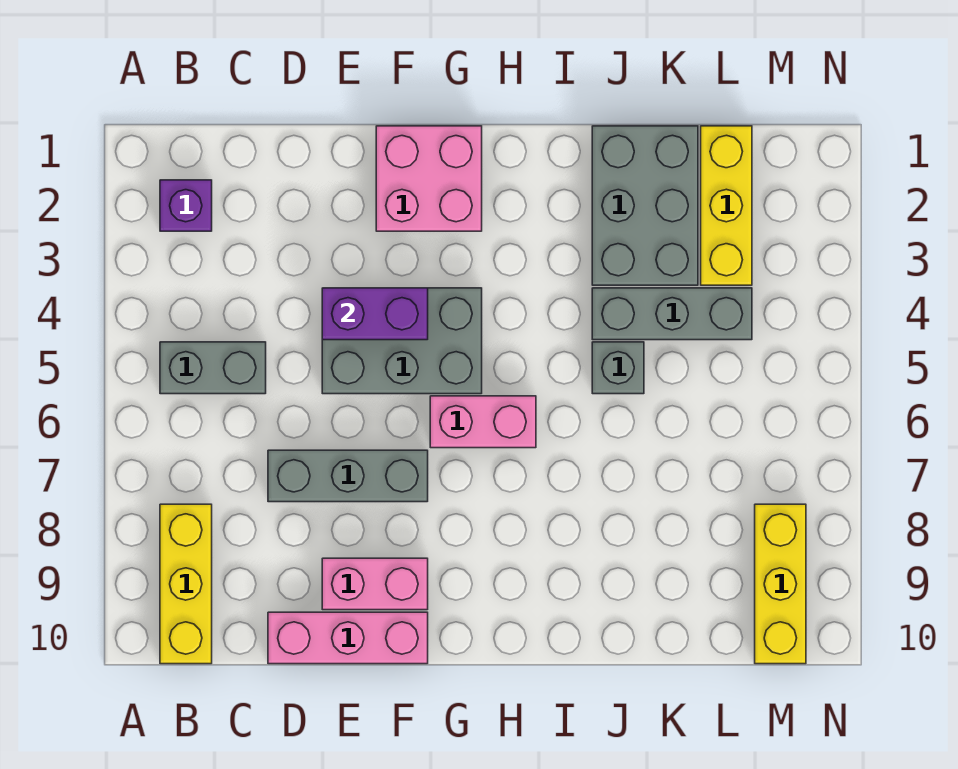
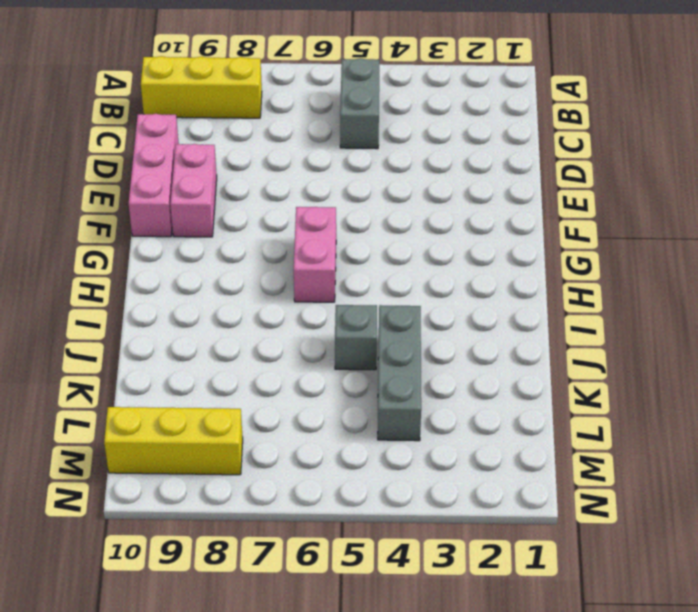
none -> purple 1x1 brick [160,180,212,231]
none -> grey 1x3 brick [268,450,428,502]
none -> grey 2x3 brick [322,288,482,394]

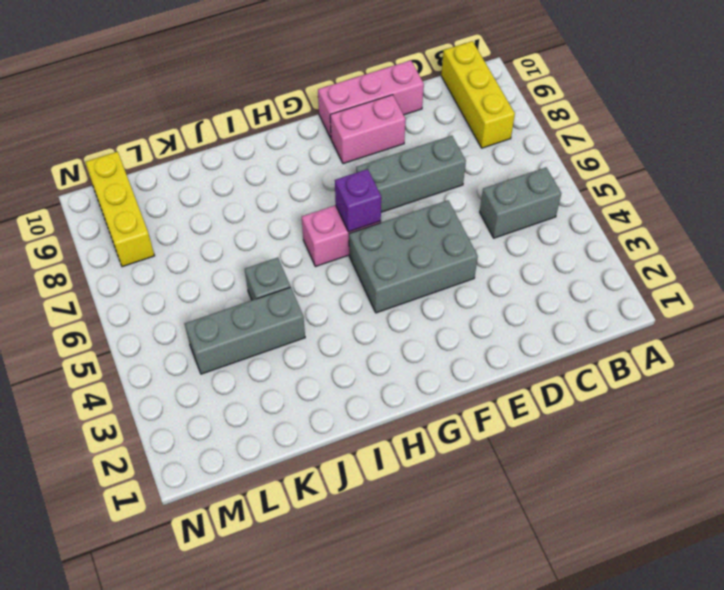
purple 1x1 brick [335,169,381,232] -> purple 1x1 brick moved to [160,180,212,231]
none -> pink 2x2 brick [376,126,482,231]
none -> grey 2x3 brick [592,126,698,285]
none -> yellow 1x3 brick [701,126,752,285]

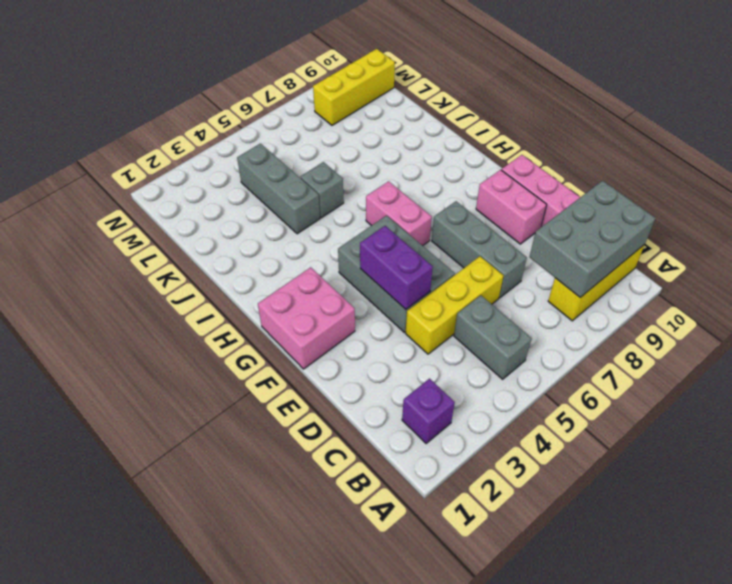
grey 2x3 brick [529,181,655,298] -> grey 2x3 brick moved to [592,126,698,285]
yellow 1x3 brick [406,256,503,354] -> yellow 1x3 brick moved to [701,126,752,285]

